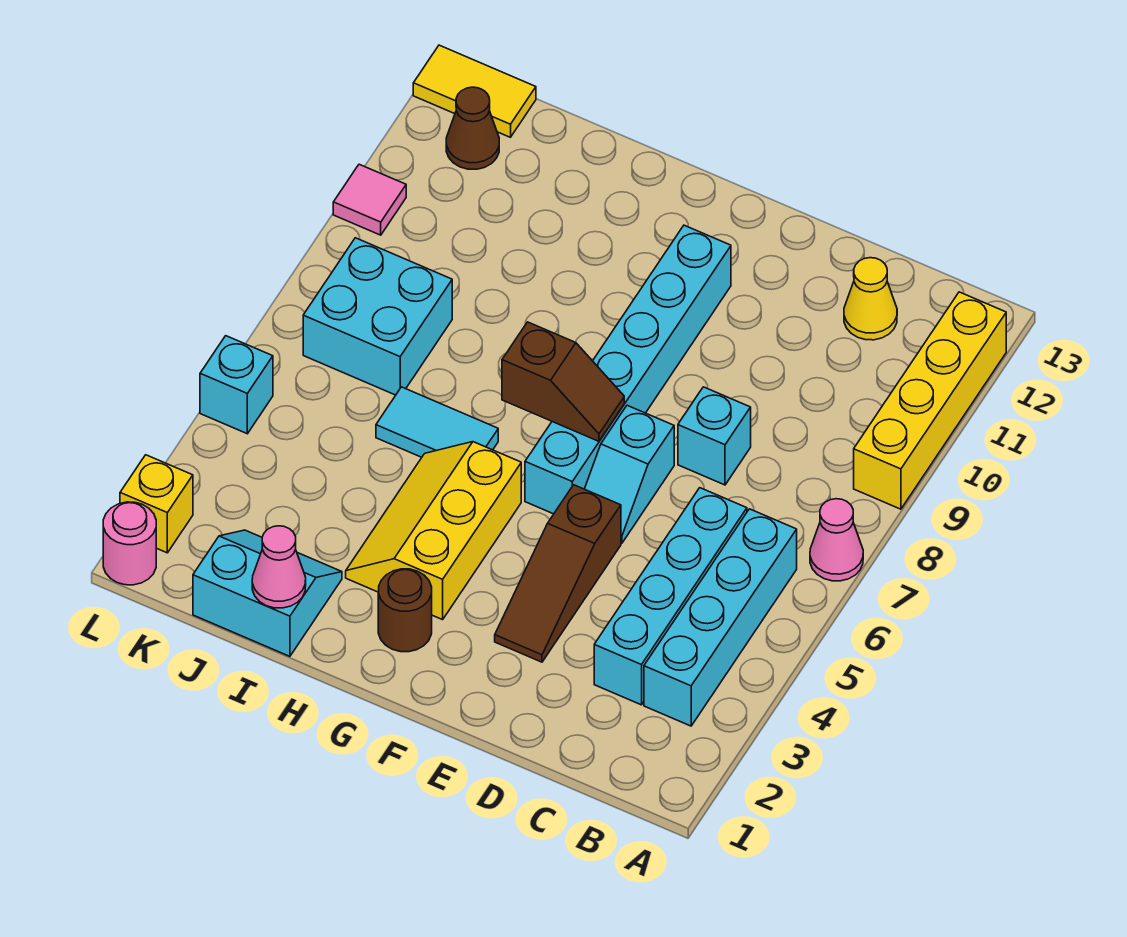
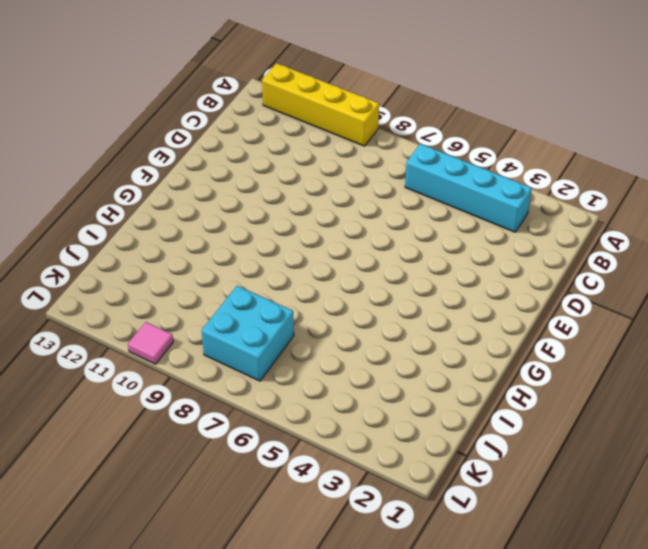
none -> pink 1x1 cone [810,499,863,581]
none -> cyan 1x4 brick [594,488,747,705]
none -> yellow 1x1 cone [844,258,897,340]

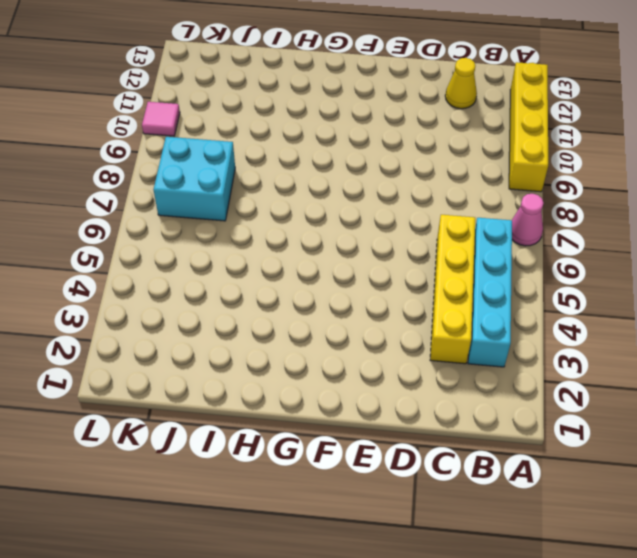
yellow 1x4 brick [430,215,475,364] -> cyan 1x4 brick [594,488,747,705]
none -> cyan 1x1 brick [678,387,751,485]
none -> brown 1x3 slope [495,485,621,662]
none -> cyan 1x2 slope [585,405,674,543]

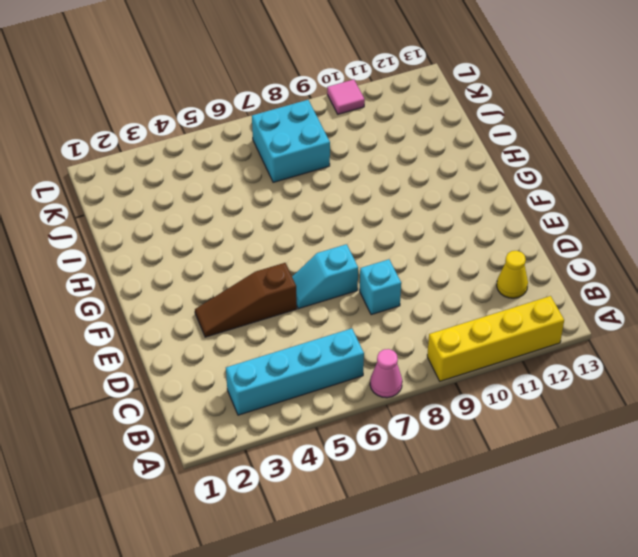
none -> cyan 1x4 brick [594,488,747,705]
none -> cyan 1x6 brick [525,225,731,514]
none -> brown 1x1 round brick [378,569,432,652]

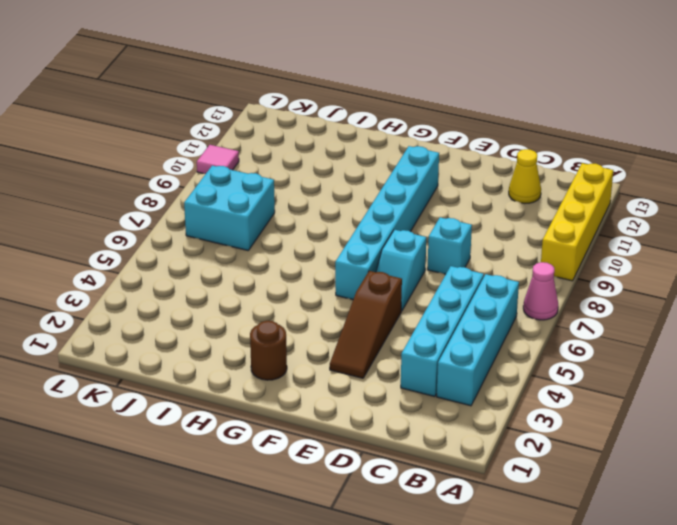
none -> yellow 2x3 slope [346,442,521,620]
none -> cyan 1x2 tile [376,387,498,457]
none -> cyan 2x2 slope [193,530,342,656]

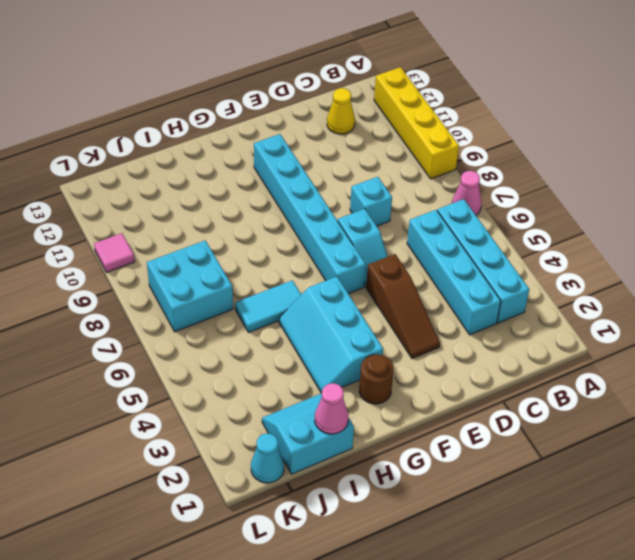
cyan 2x3 slope [279,277,383,393] -> yellow 2x3 slope [346,442,521,620]
cyan 1x1 cone [251,433,284,483] -> none
none -> brown 1x1 cone [446,87,499,169]
none -> yellow 1x2 tile [413,45,536,137]
none -> pink 1x1 round brick [103,502,156,585]

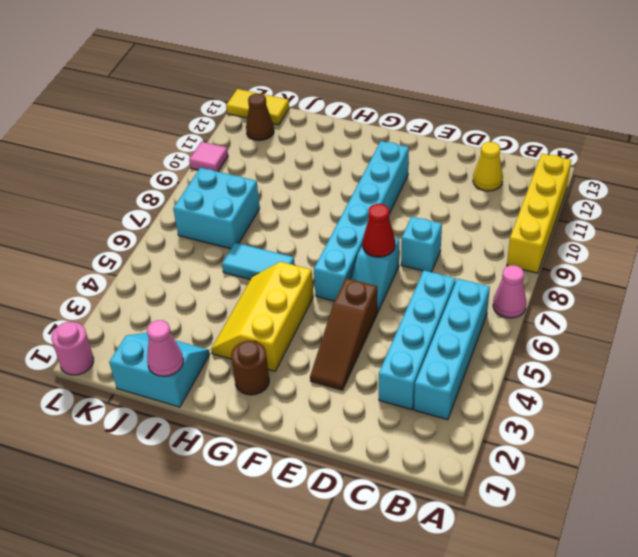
red 1x1 cone [363,204,395,257] -> none
none -> yellow 1x1 brick [120,455,193,553]
none -> cyan 1x1 brick [200,336,273,434]
none -> brown 1x2 slope [502,322,624,441]

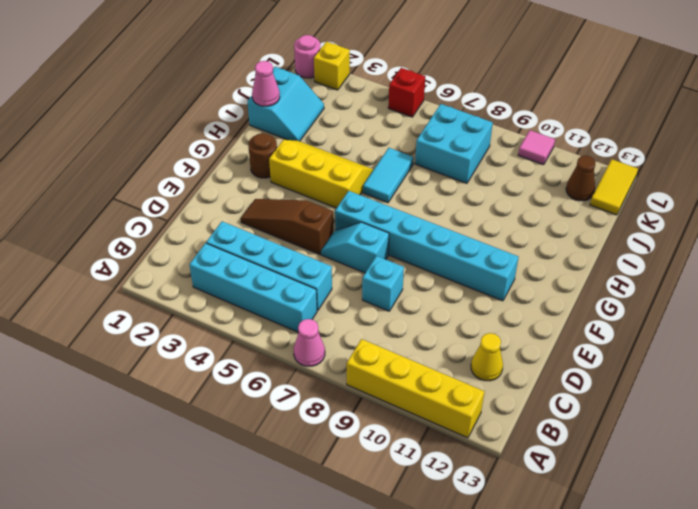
red 1x1 brick [388,68,425,117] -> cyan 1x1 brick [200,336,273,434]
none -> brown 1x2 slope [502,322,624,441]

